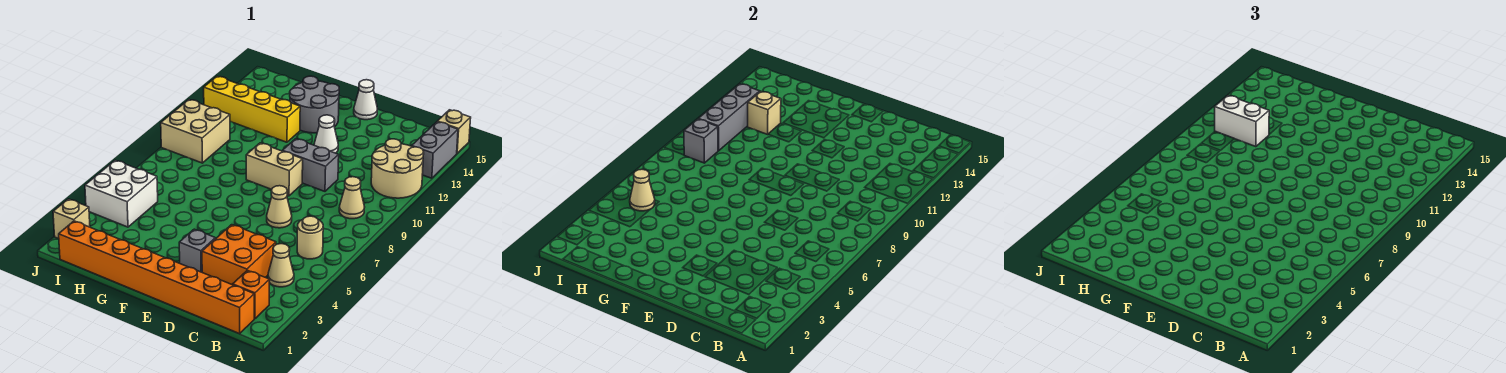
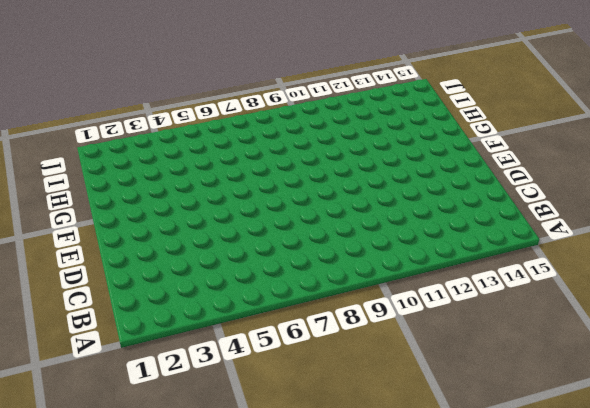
none -> tan 2x2 round brick [371,139,424,198]
none -> grey 1x2 brick [412,122,458,178]
none -> tan 1x1 brick [437,110,471,153]

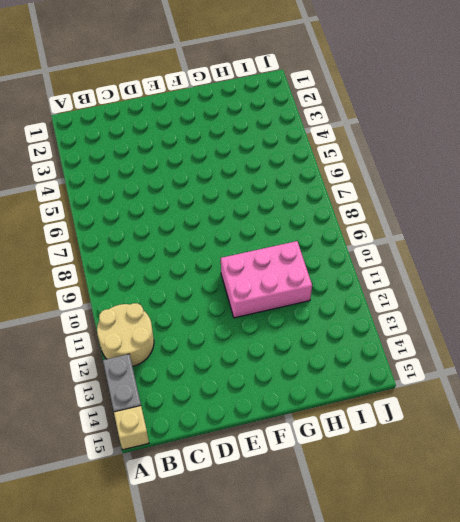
pink 2x3 brick [221,241,312,318] -> none
none -> orange 1x8 brick [59,221,254,334]
none -> orange 1x1 brick [233,270,270,319]
none -> tan 1x1 cone [268,244,294,287]

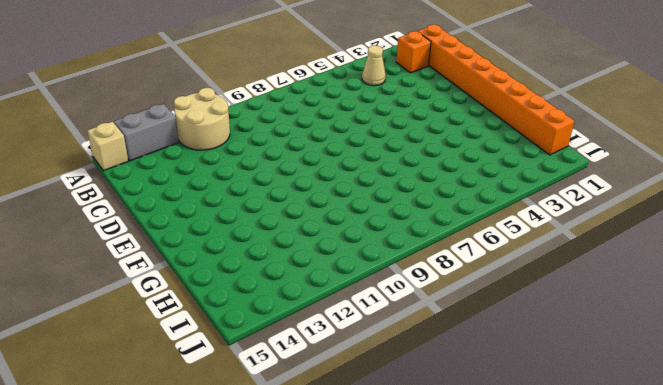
none -> tan 1x1 round brick [297,216,323,259]
none -> tan 1x1 cone [339,177,364,219]
none -> orange 2x2 brick [202,225,276,285]

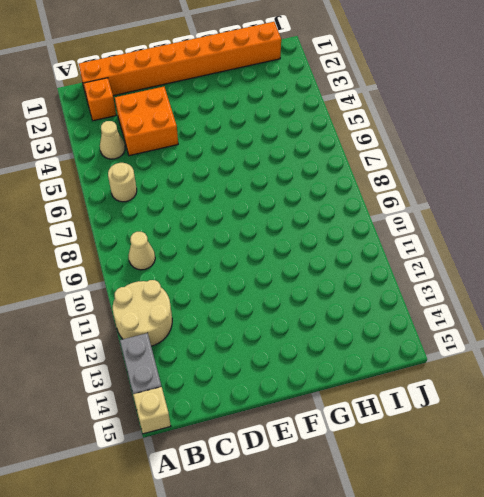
none -> tan 1x1 cone [267,186,292,228]
none -> grey 1x2 brick [283,139,339,191]
none -> grey 1x1 brick [179,229,215,272]

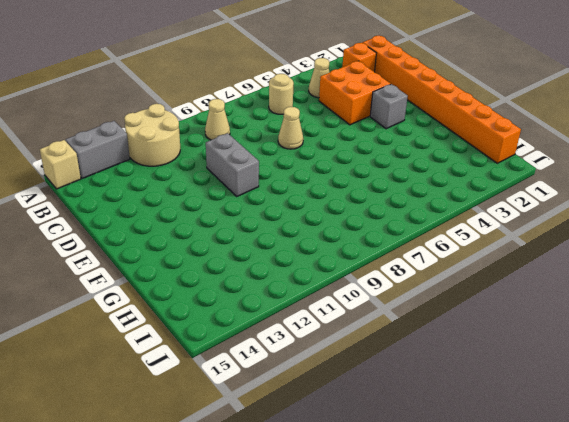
none -> tan 1x2 brick [246,143,303,196]
none -> white 1x1 cone [314,115,338,153]
none -> white 1x1 cone [354,80,377,120]

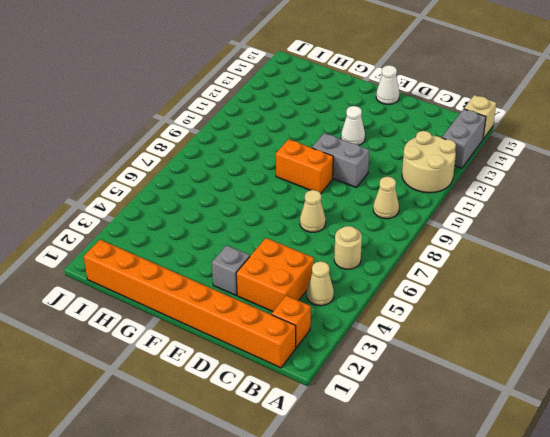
orange 1x2 brick [276,139,333,193] -> tan 1x2 brick [246,143,303,196]
none -> grey 2x2 round brick [290,76,339,133]
none -> yellow 1x4 brick [204,76,300,142]
none -> white 2x2 brick [85,160,158,227]

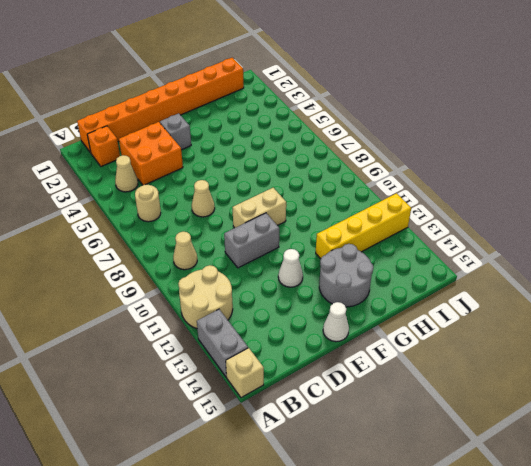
none -> white 2x2 brick [85,160,158,227]
none -> tan 2x2 brick [161,100,230,163]
none -> tan 1x1 brick [53,199,90,239]

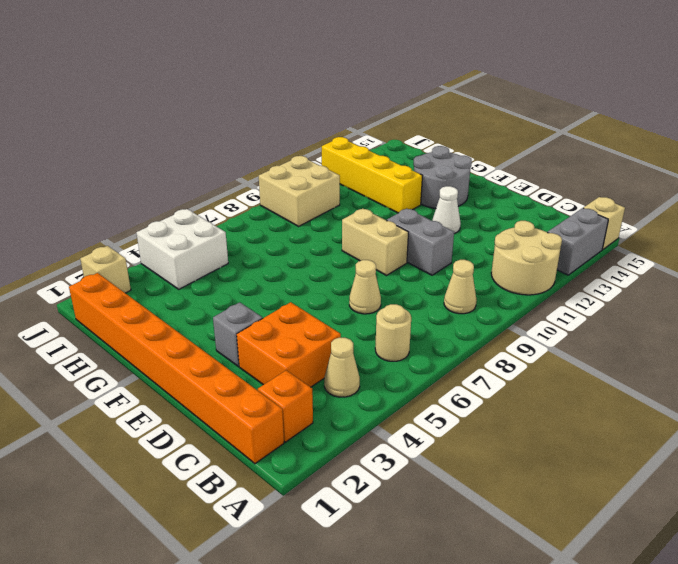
none -> white 1x1 cone [354,80,377,120]
none -> tan 1x1 brick [748,91,781,134]
none -> tan 1x1 cone [630,169,655,211]

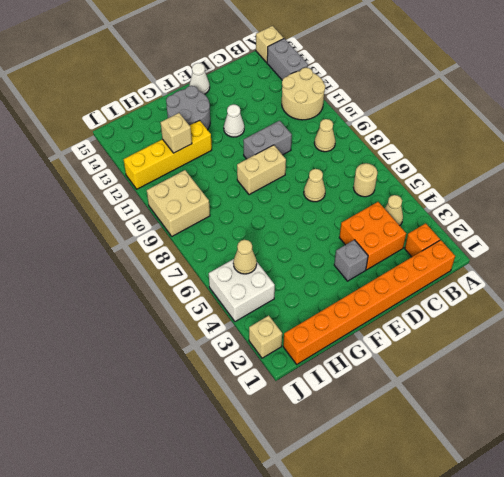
none -> grey 1x1 brick [684,119,718,163]
none -> grey 1x3 brick [699,84,760,151]
none -> white 1x2 brick [1215,96,1269,147]

